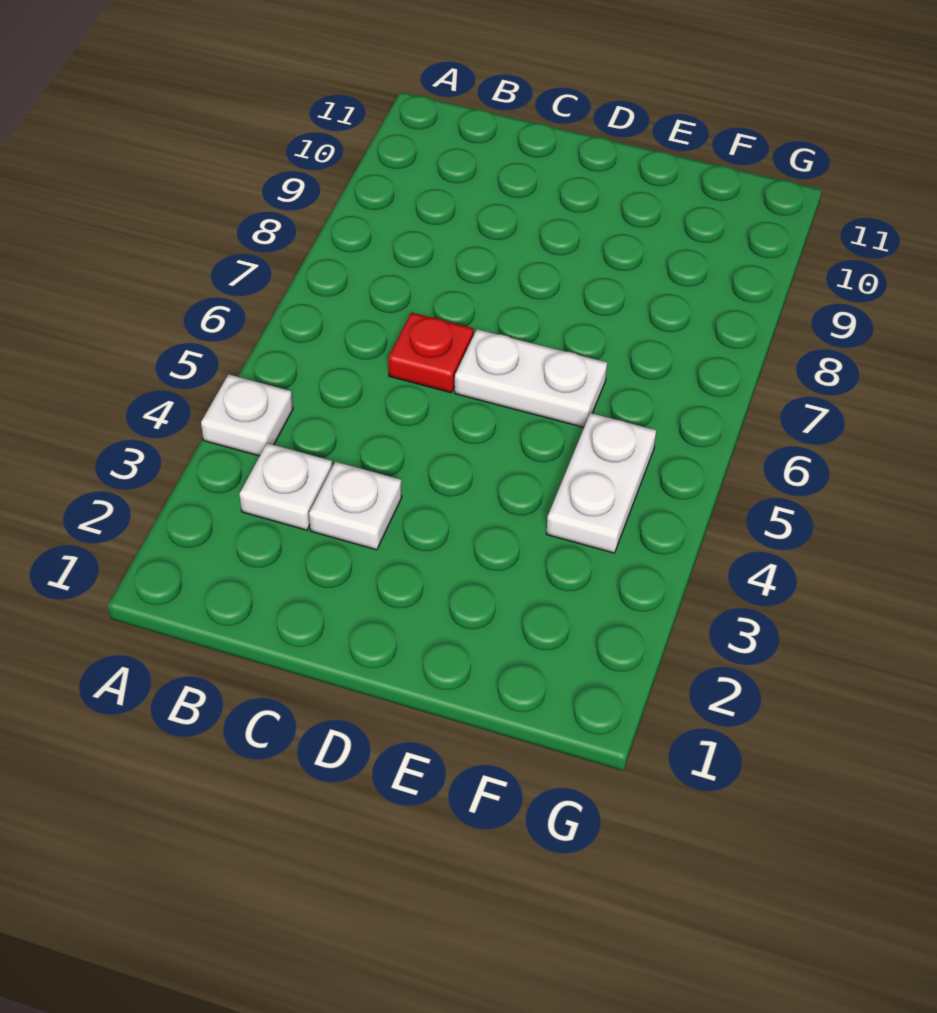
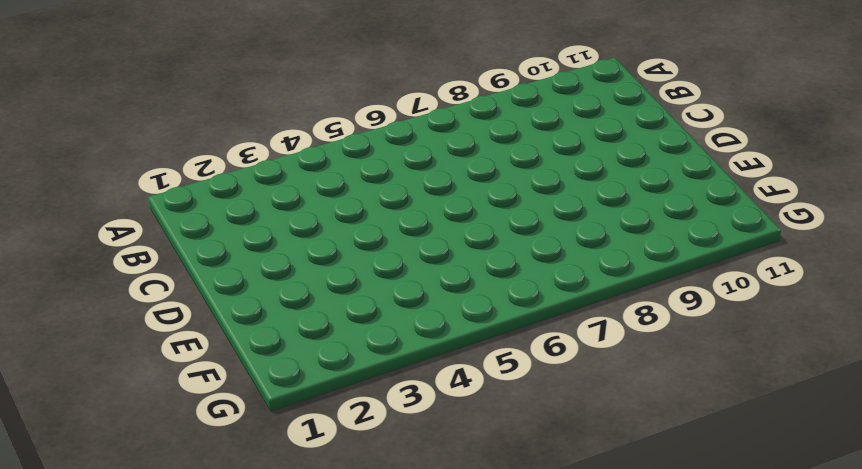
none -> white 1x1 plate [201,374,293,456]
none -> white 1x1 plate [239,443,332,530]

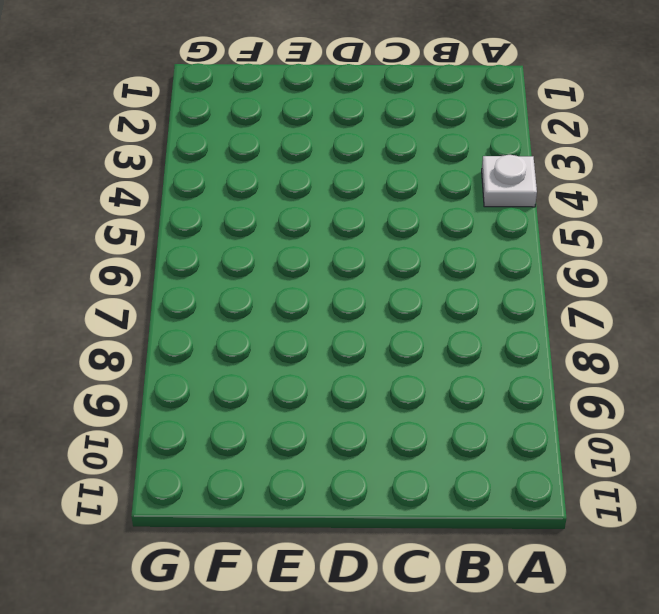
none -> white 1x1 plate [239,443,332,530]
none -> white 1x1 plate [309,462,402,550]

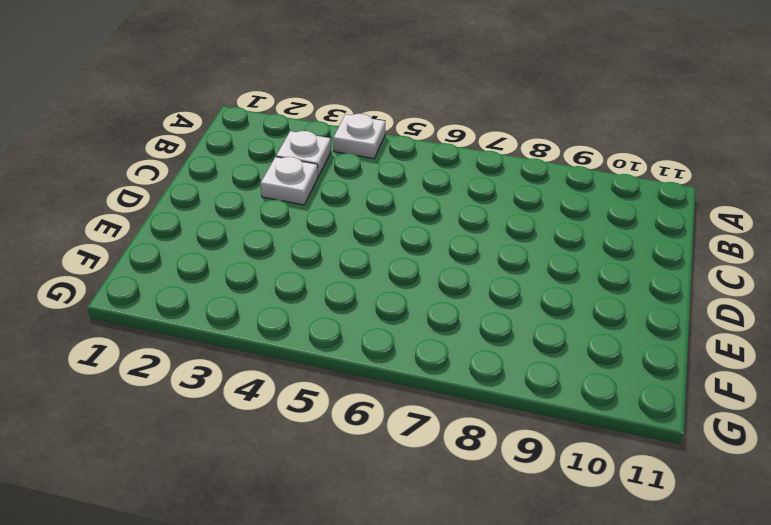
none -> red 1x1 plate [388,312,474,393]
none -> white 1x2 plate [455,329,607,427]

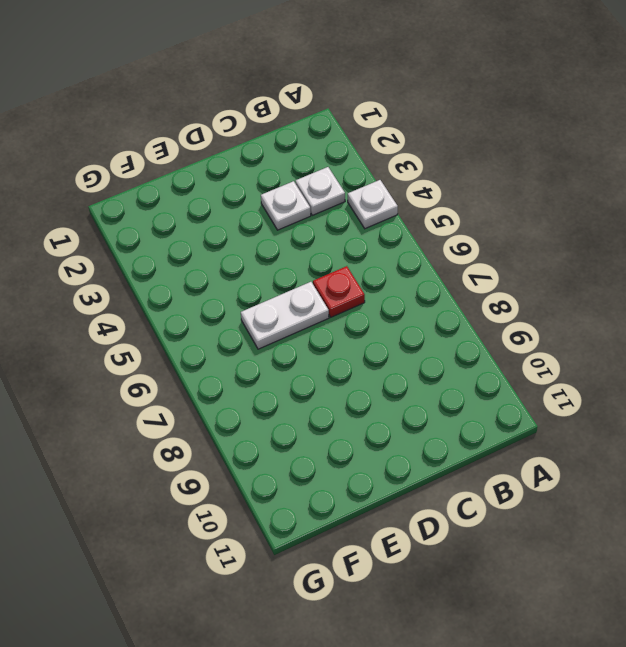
none -> white 1x2 plate [546,413,656,553]

